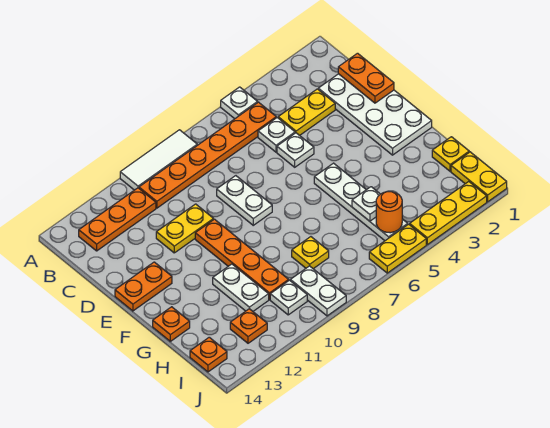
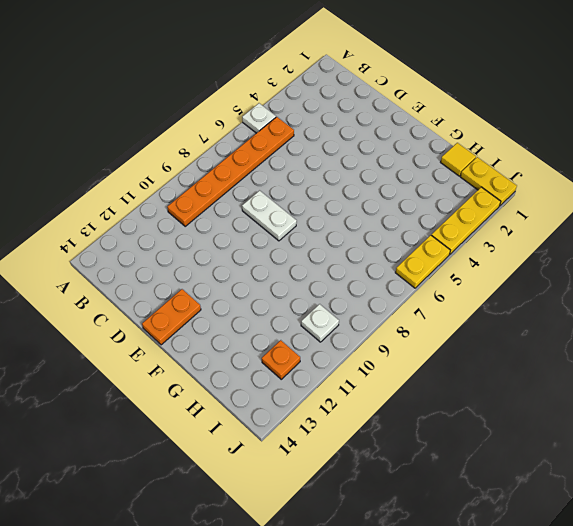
yellow 1x1 tile [441,143,476,176] -> yellow 1x1 plate [432,137,469,171]
none -> white 1x3 tile [120,130,197,190]
none -> orange 1x3 plate [79,188,156,251]
none -> white 2x4 plate [318,74,432,155]

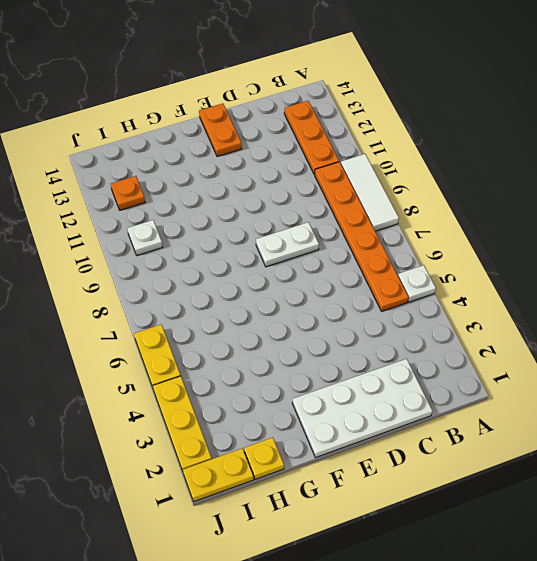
none -> yellow 1x2 plate [278,89,335,135]
none -> white 1x1 plate [258,118,295,152]
none -> white 1x1 plate [277,133,314,167]

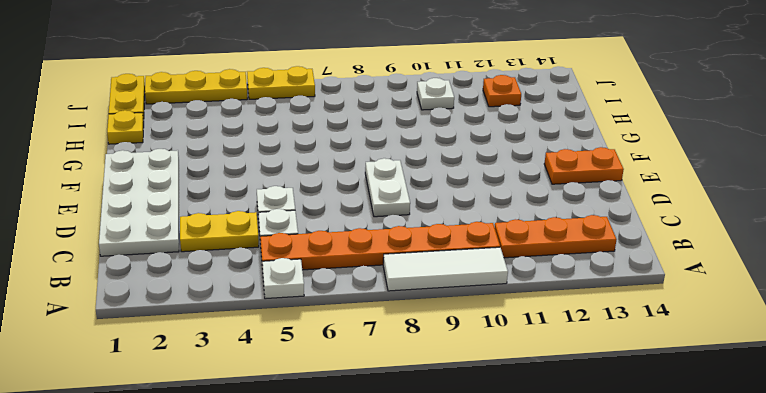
none -> yellow 1x2 plate [156,204,214,253]
none -> orange 1x4 plate [195,219,289,300]
none -> white 1x4 plate [314,163,408,241]

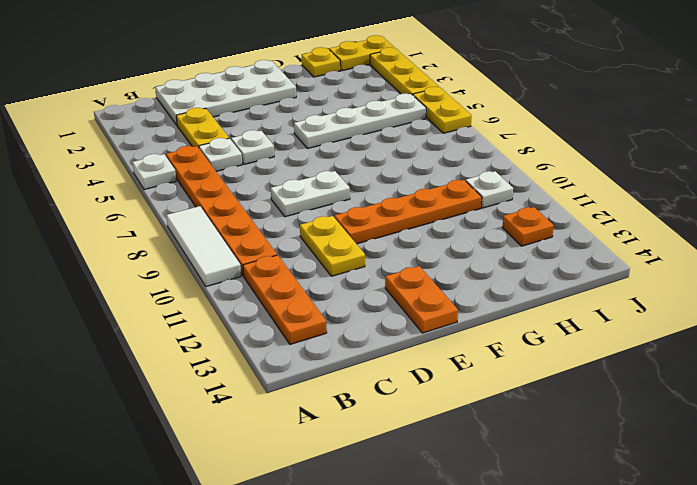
none -> white 1x2 plate [213,264,269,311]
none -> orange 1x1 plate [153,307,190,341]
none -> yellow 1x1 plate [292,237,329,269]

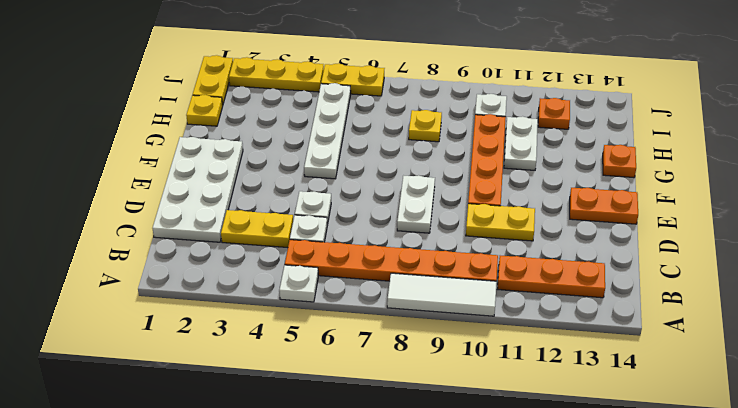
none -> white 1x2 plate [290,266,346,316]
none -> orange 1x1 plate [190,337,227,372]
none -> orange 1x2 plate [338,53,394,103]

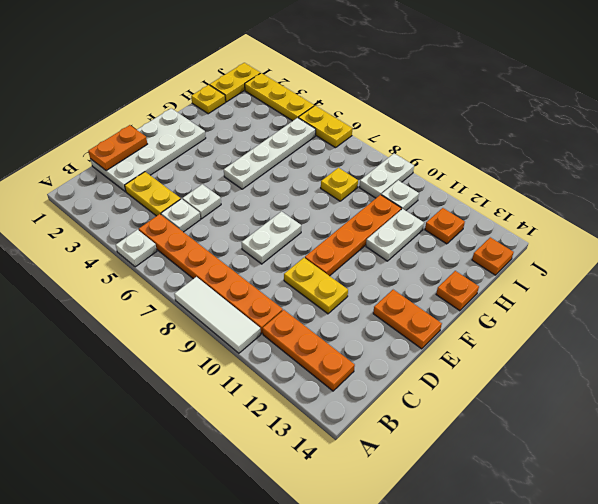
none -> white 1x1 plate [352,187,380,221]
none -> orange 1x1 round brick [376,192,402,233]

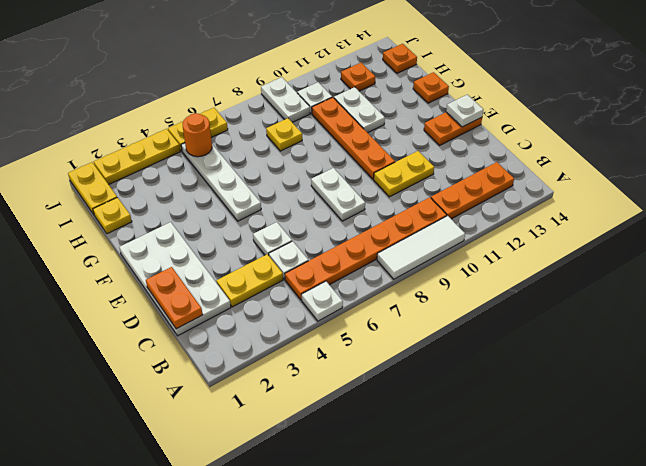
white 1x1 plate [446,95,483,127] -> white 1x1 plate moved to [352,187,380,221]

